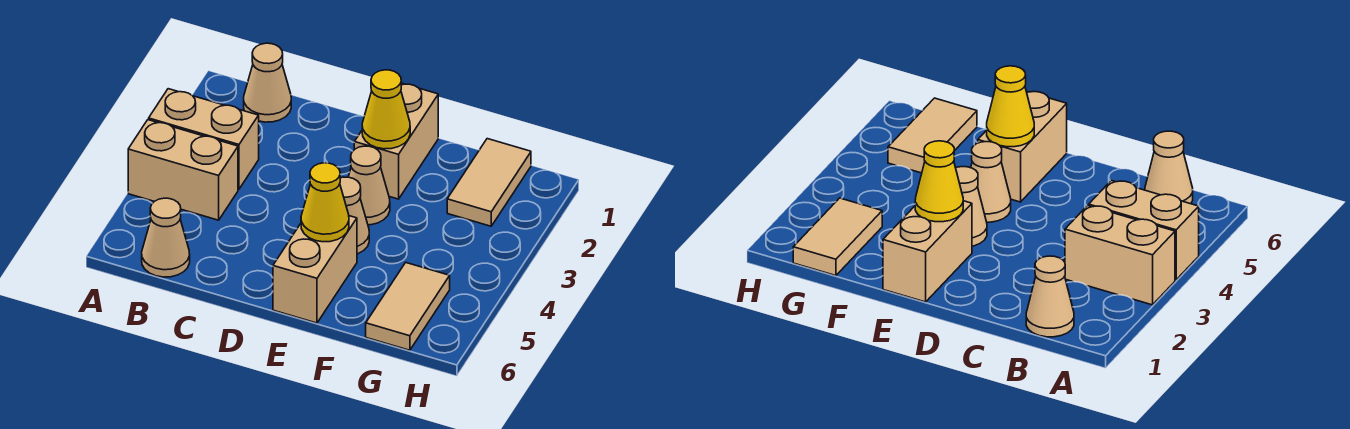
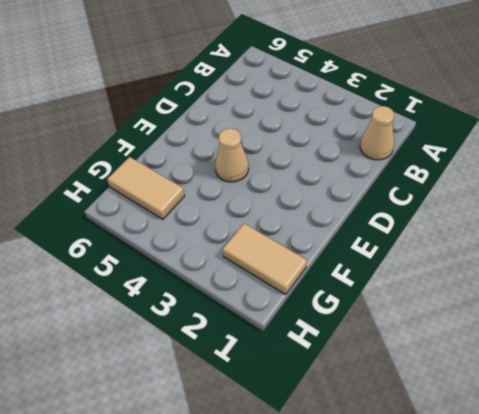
none -> tan 1x2 brick [149,89,259,189]
none -> tan 1x2 brick [128,120,238,220]
none -> tan 1x1 cone [142,198,190,277]

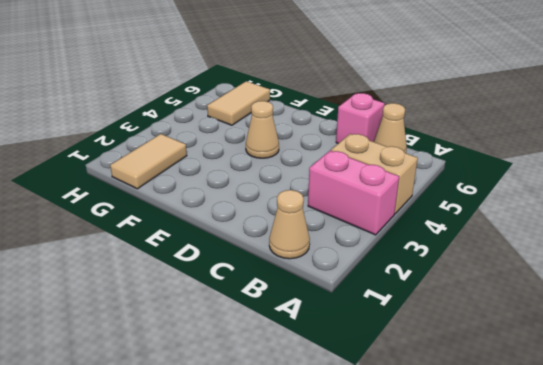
pink 1x2 brick [308,150,399,235] -> tan 1x2 brick [149,89,259,189]
pink 1x1 brick [336,93,385,143] -> none
none -> tan 1x2 brick [354,83,438,199]
none -> tan 1x1 cone [349,146,390,225]
none -> tan 1x2 brick [273,216,357,323]

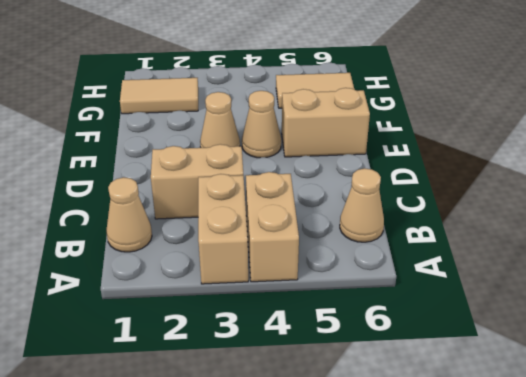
tan 1x2 brick [151,144,243,219] -> tan 1x2 brick moved to [354,83,438,199]
none -> yellow 1x1 cone [362,70,410,149]
none -> yellow 1x1 cone [301,163,349,242]

